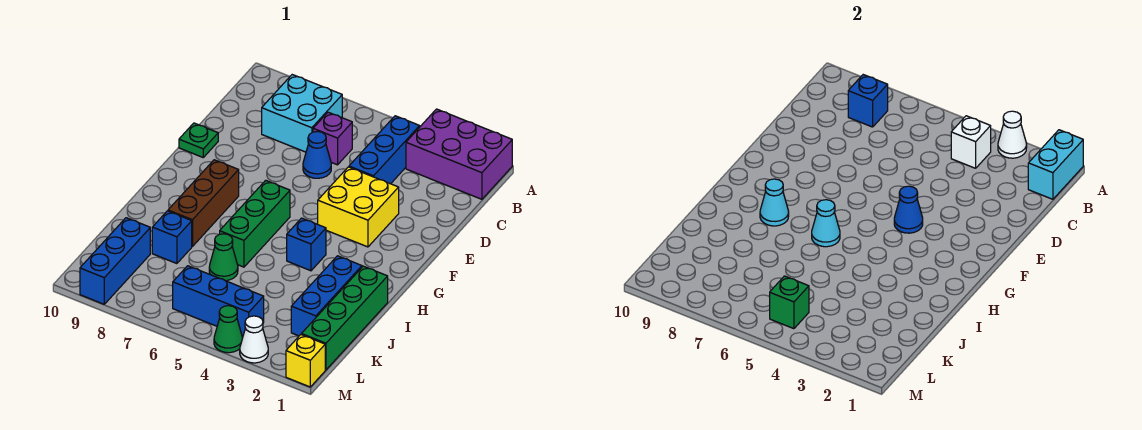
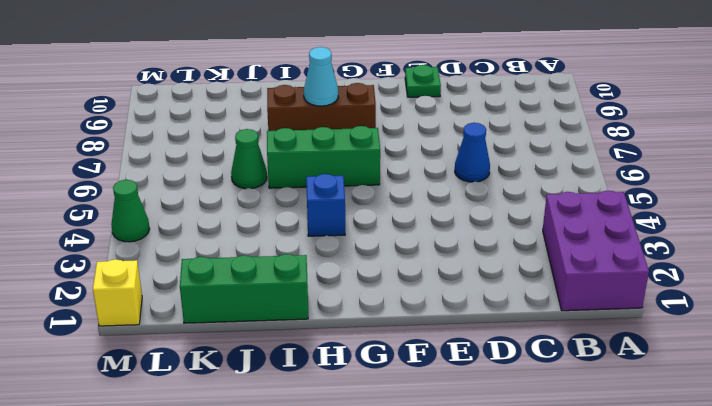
green 1x3 brick [180,254,308,323] -> green 1x4 brick [302,266,388,370]
none -> blue 1x3 brick [349,116,420,184]
none -> cyan 2x2 brick [262,75,342,152]
none -> purple 1x1 brick [313,112,352,165]

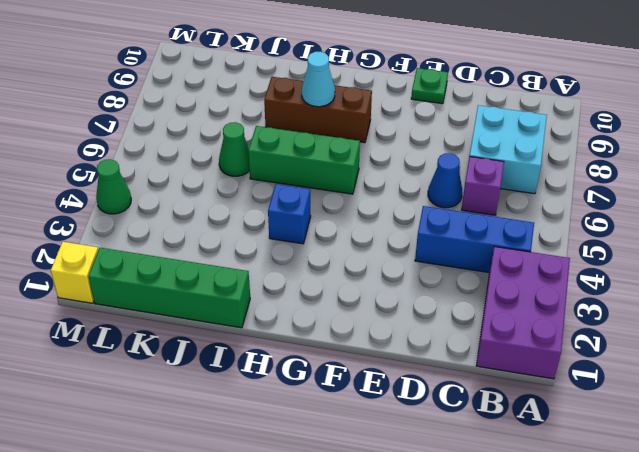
none -> yellow 2x2 brick [318,167,399,247]
none -> blue 1x3 brick [291,256,362,336]
none -> blue 1x1 brick [152,211,192,264]

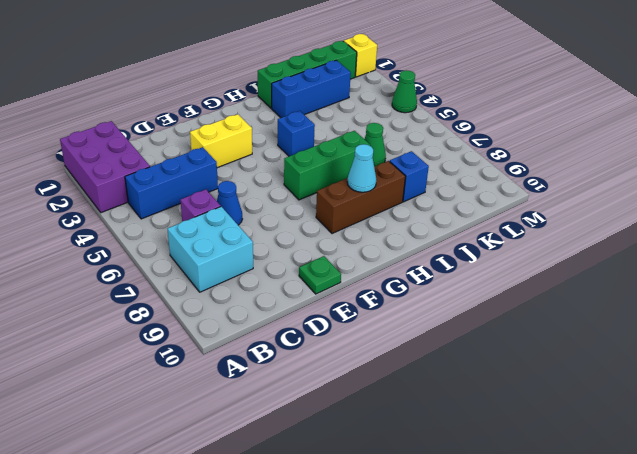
yellow 1x2 brick [190,114,252,168] -> yellow 2x2 brick [318,167,399,247]
none -> blue 1x3 brick [80,218,150,304]
none -> blue 1x3 brick [173,266,264,337]
none -> white 1x1 cone [240,316,268,363]

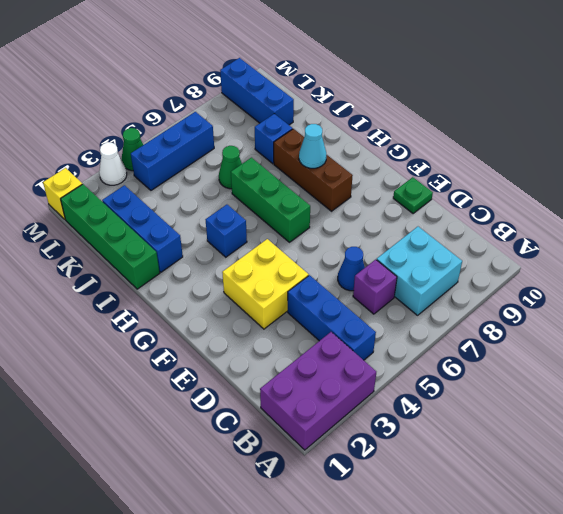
none -> cyan 1x2 brick [1028,130,1083,199]
none -> white 1x1 cone [998,111,1027,158]
none -> white 1x1 brick [951,116,991,168]

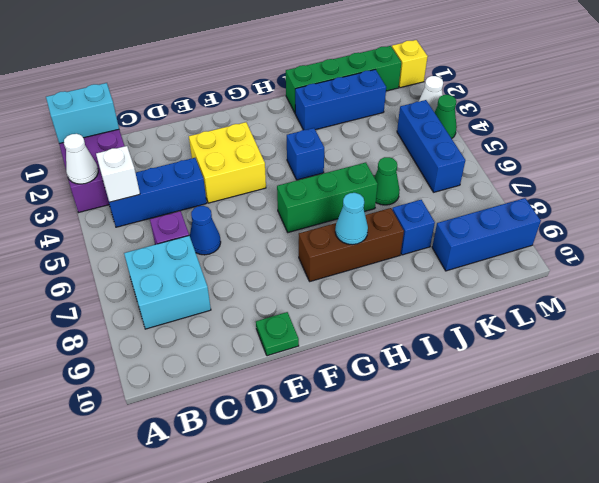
none -> blue 1x1 brick [848,75,888,127]
none -> blue 1x1 cone [894,186,923,233]
none -> cyan 1x1 cone [812,200,840,247]

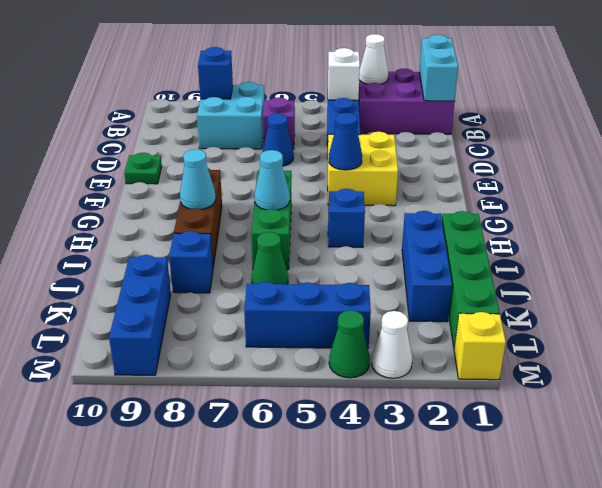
none -> green 1x1 brick [770,276,809,329]

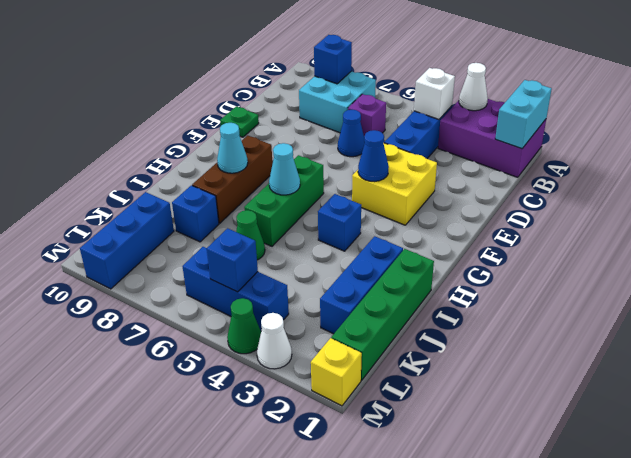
blue 1x1 brick [207,228,258,292] -> green 1x1 brick [770,276,809,329]

